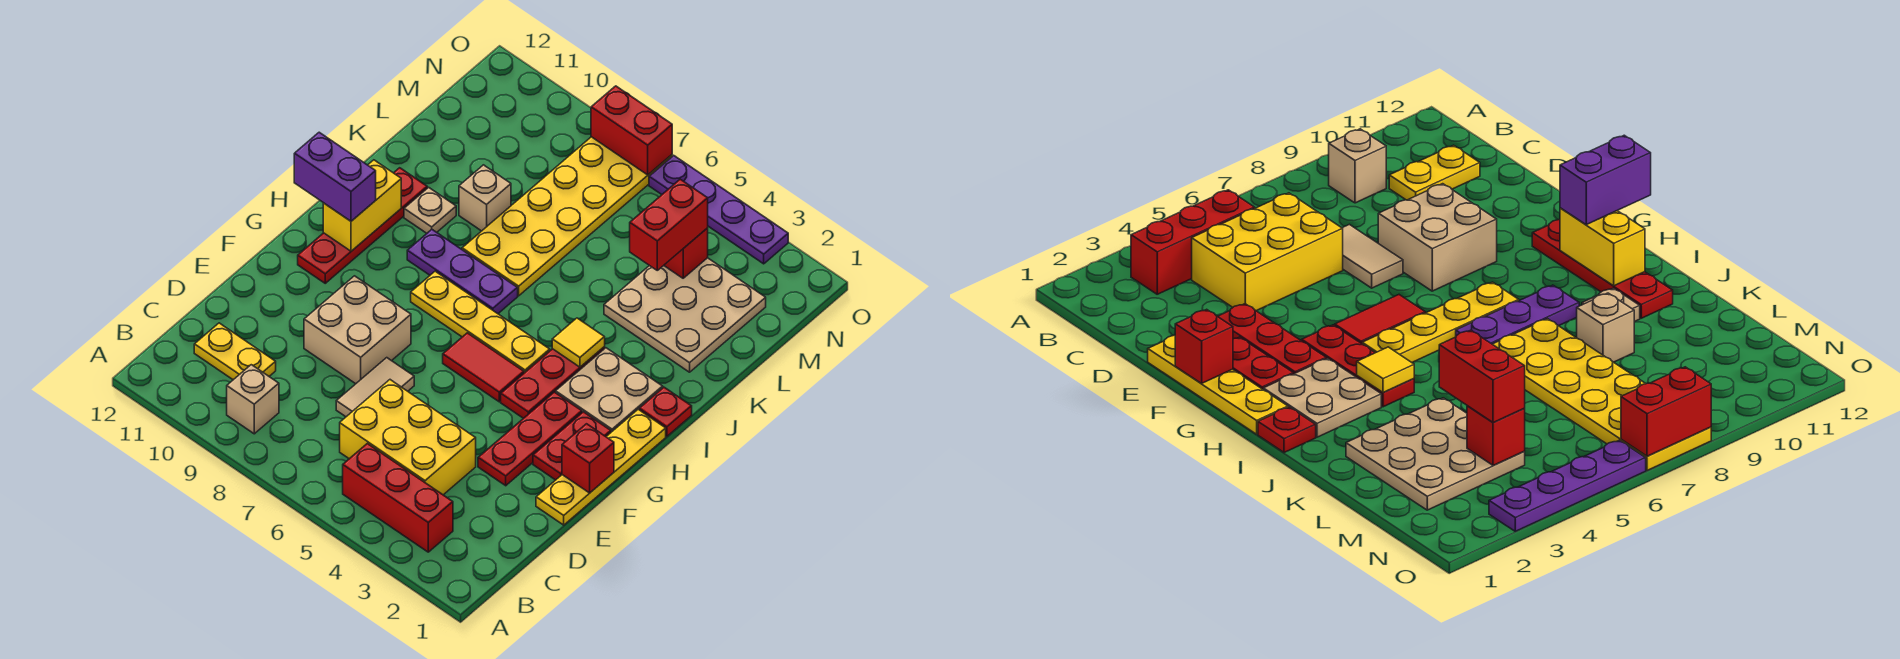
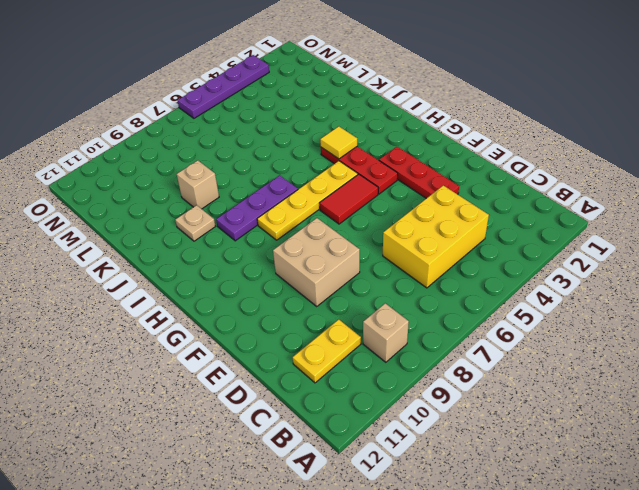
none -> red 1x3 brick [343,444,453,552]
none -> tan 1x2 tile [336,358,414,417]
none -> yellow 1x4 plate [536,409,666,525]

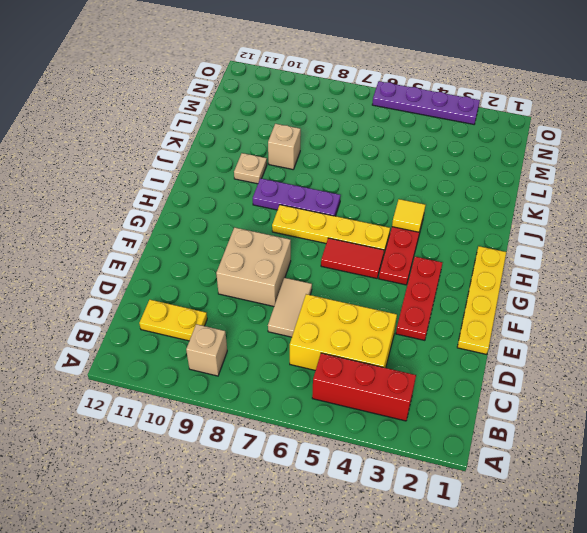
none -> red 1x2 plate [533,412,611,480]
none -> red 1x4 plate [298,168,427,283]
none -> tan 2x2 plate [556,348,663,432]

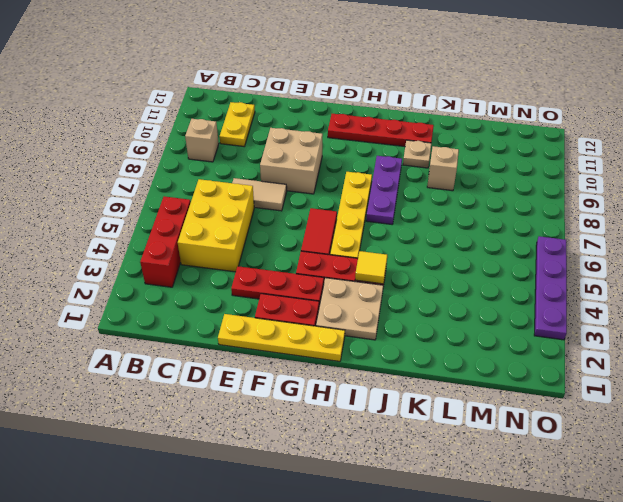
none -> red 1x1 plate [639,387,692,436]
none -> yellow 2x6 plate [462,137,672,296]
none -> tan 3x3 plate [604,258,766,372]

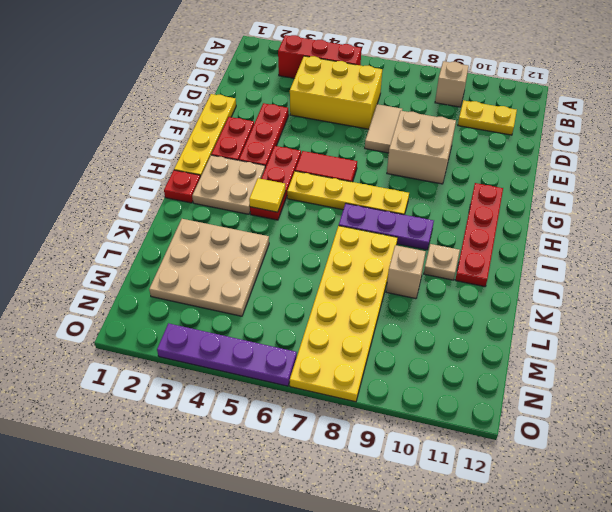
none -> red 1x1 brick [562,424,614,493]
none -> yellow 1x2 brick [323,160,401,251]
none -> red 1x1 brick [664,228,708,278]

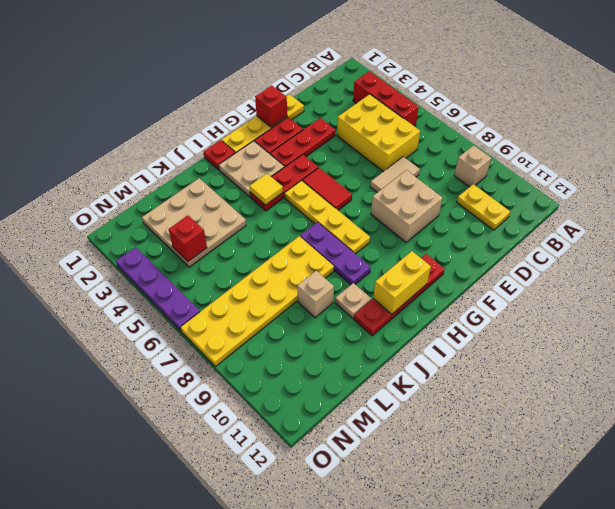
none -> red 1x2 brick [591,86,672,175]
none -> purple 1x2 brick [294,132,376,221]
none -> red 1x2 brick [630,179,708,270]

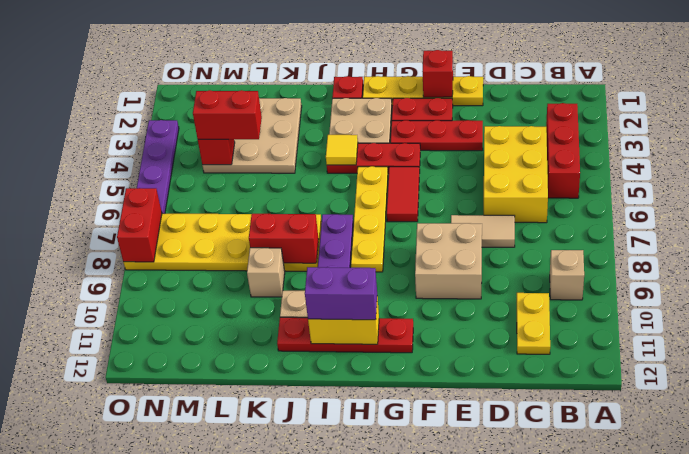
purple 1x2 brick [305,267,377,320] -> purple 1x2 brick turned to [294,132,376,221]
red 1x2 brick [249,214,319,263] -> none

